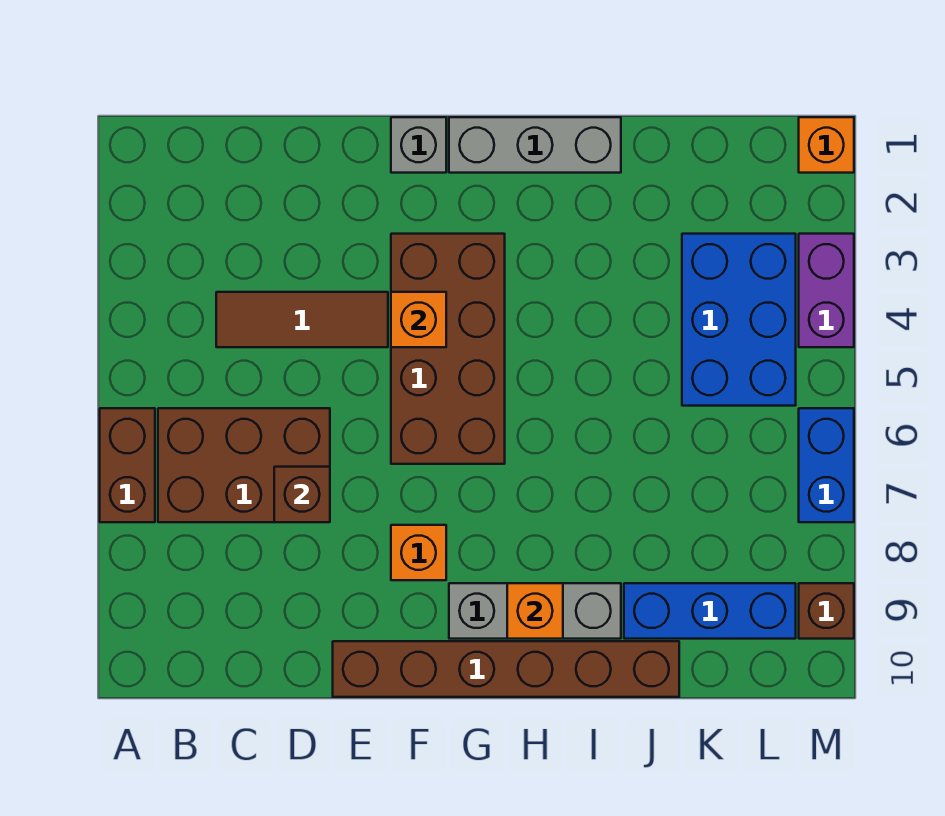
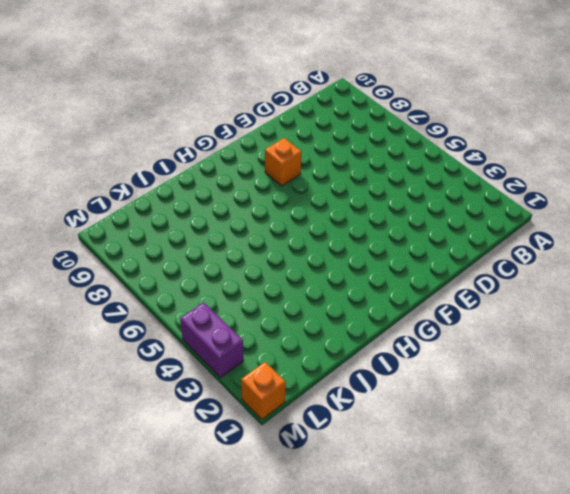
none -> brown 1x2 brick [100,408,155,522]
none -> brown 2x3 brick [158,408,330,522]
none -> brown 1x3 tile [216,292,388,347]

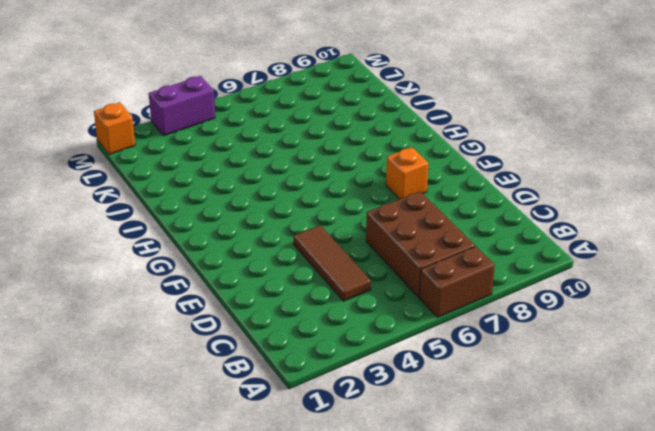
none -> brown 1x6 brick [333,641,679,697]
none -> grey 1x1 brick [391,117,446,173]
none -> brown 2x4 brick [391,234,505,464]

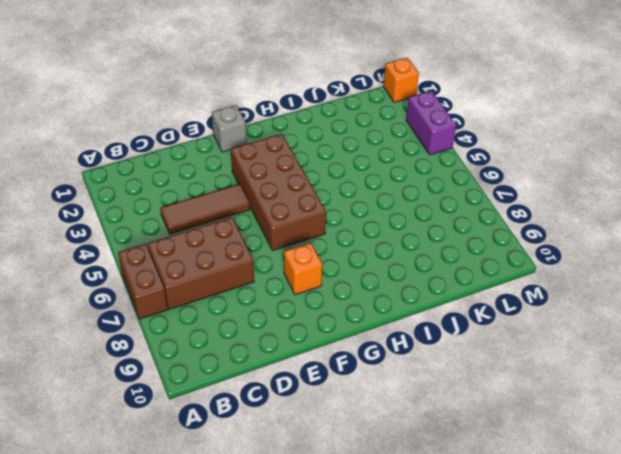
none -> brown 1x6 brick [333,641,679,697]
none -> grey 1x3 brick [449,117,621,173]
none -> grey 1x3 brick [449,583,621,639]

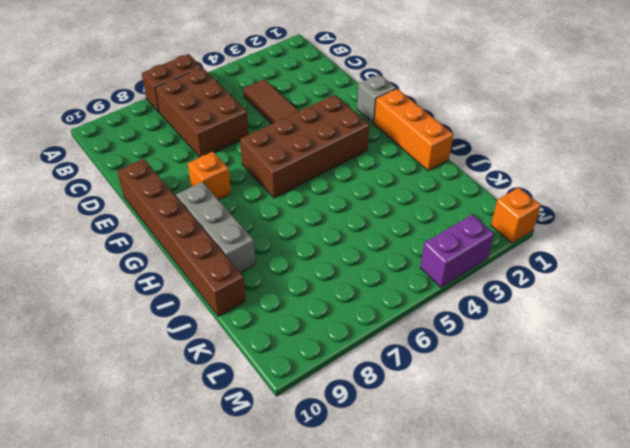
orange 1x3 brick [374,89,453,171] -> grey 1x3 brick [449,117,621,173]
none -> blue 1x3 brick [624,583,796,639]
none -> blue 2x3 brick [682,234,796,406]
none -> blue 1x2 brick [799,408,854,522]

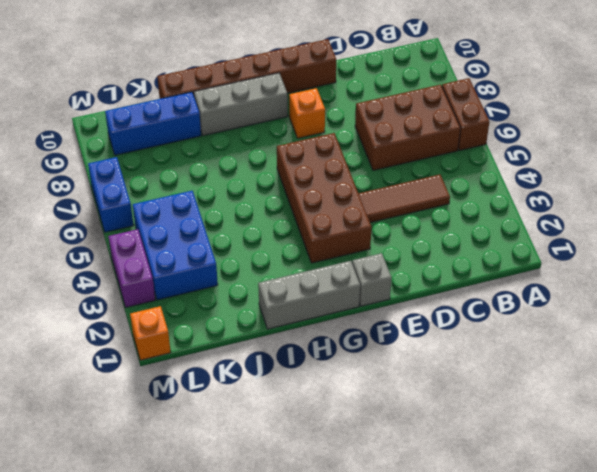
none -> brown 1x1 brick [799,583,854,639]
none -> brown 1x1 brick [274,467,330,522]
none -> orange 1x1 brick [391,292,446,347]

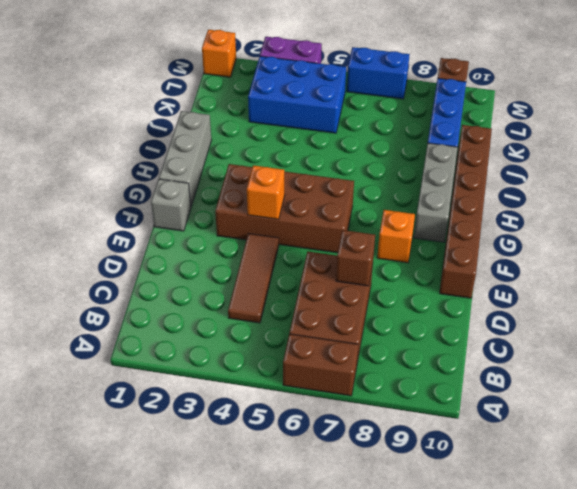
none -> orange 1x1 brick [507,583,563,639]

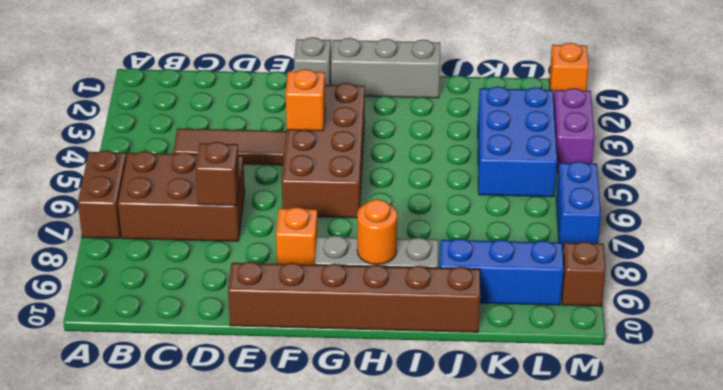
orange 1x1 round brick [357,199,397,264] -> orange 1x1 brick [507,583,563,639]

